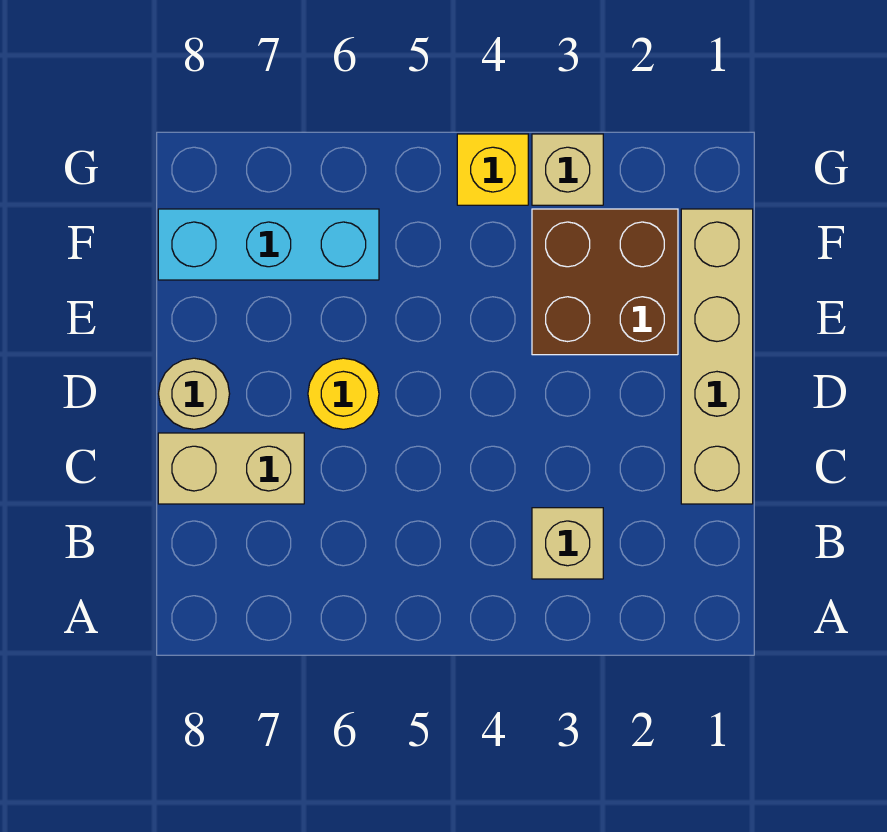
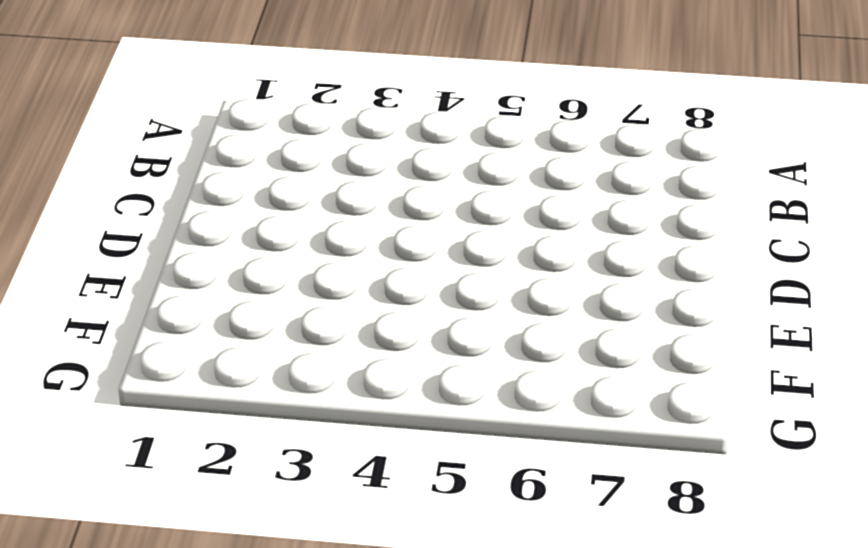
none -> tan 1x1 brick [532,508,603,579]
none -> tan 1x4 brick [681,209,753,504]

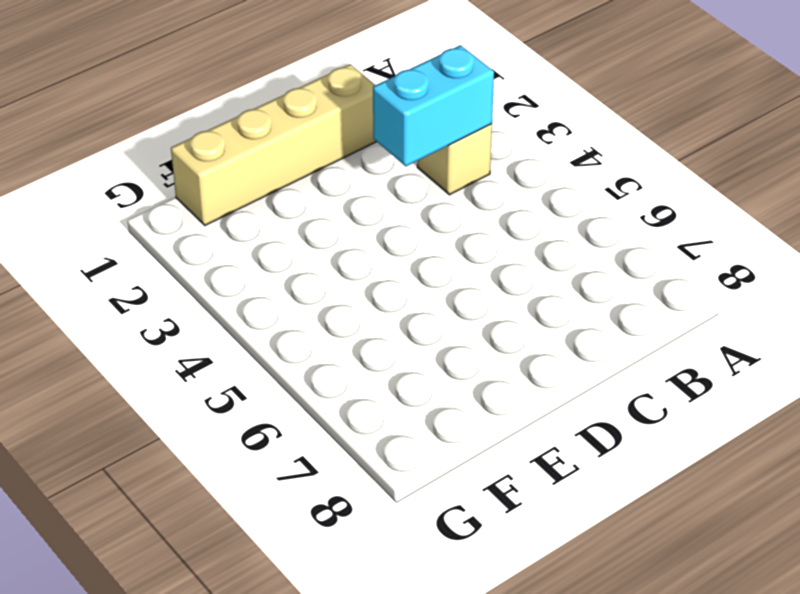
cyan 1x2 brick [373,45,494,166] -> none
none -> tan 1x2 brick [158,433,304,504]
none -> yellow 1x1 round brick [308,358,379,429]

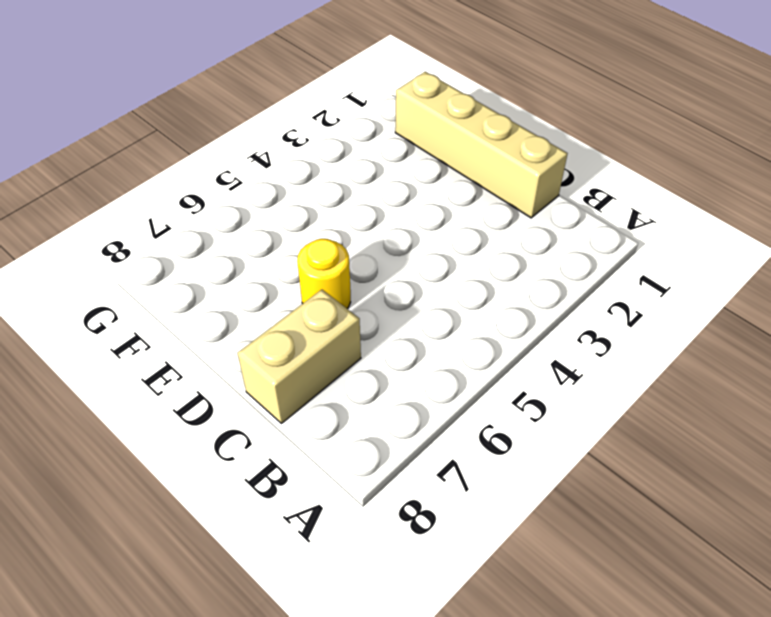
none -> tan 1x1 brick [532,508,603,579]
none -> tan 1x1 round brick [158,358,230,429]

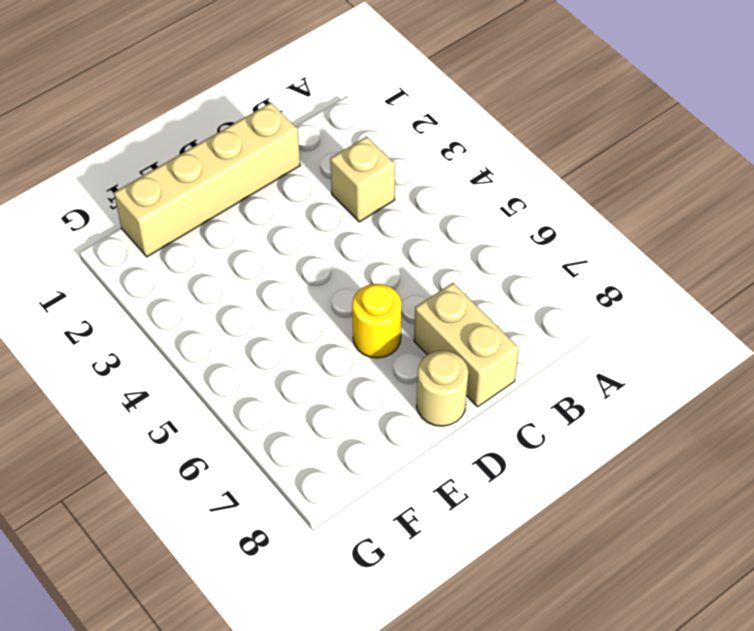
none -> brown 2x2 brick [532,209,678,355]
none -> cyan 1x3 brick [158,209,379,280]

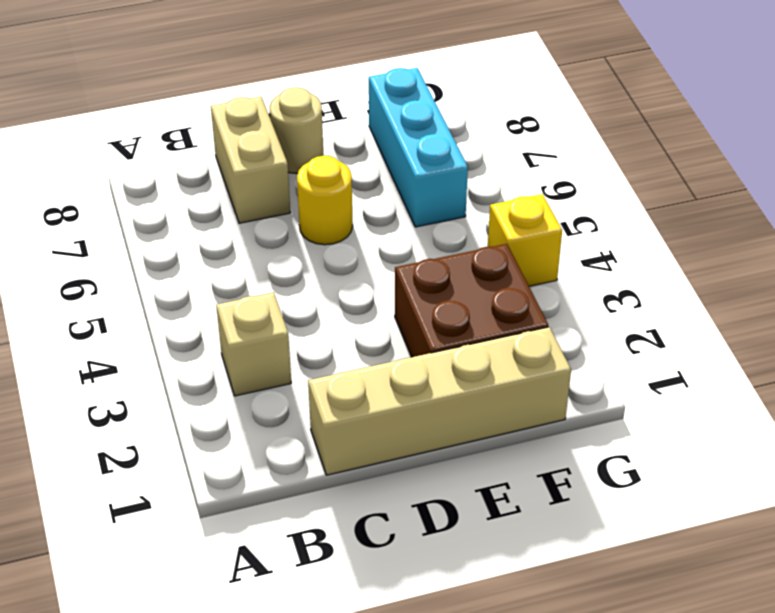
none -> tan 1x1 brick [532,134,603,205]

